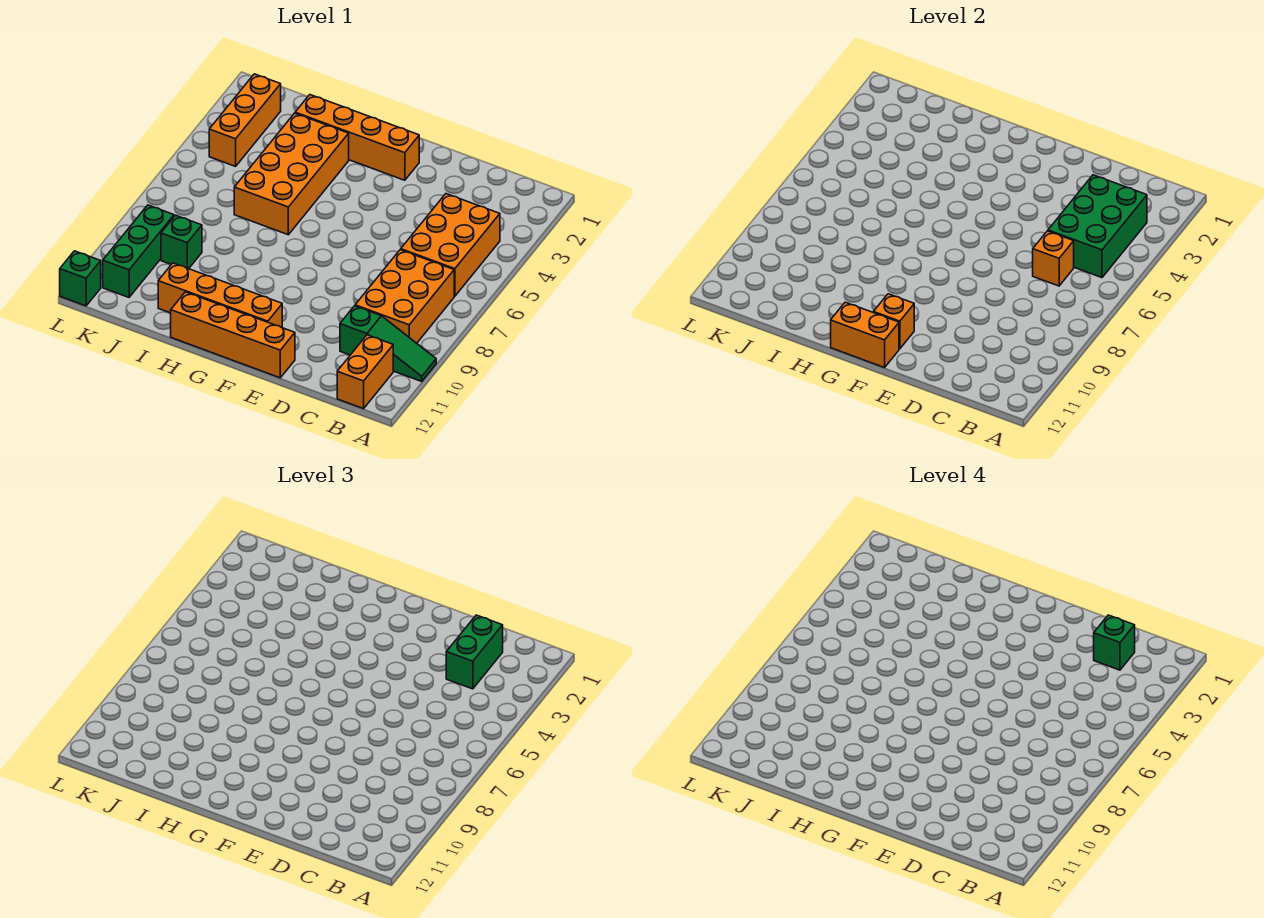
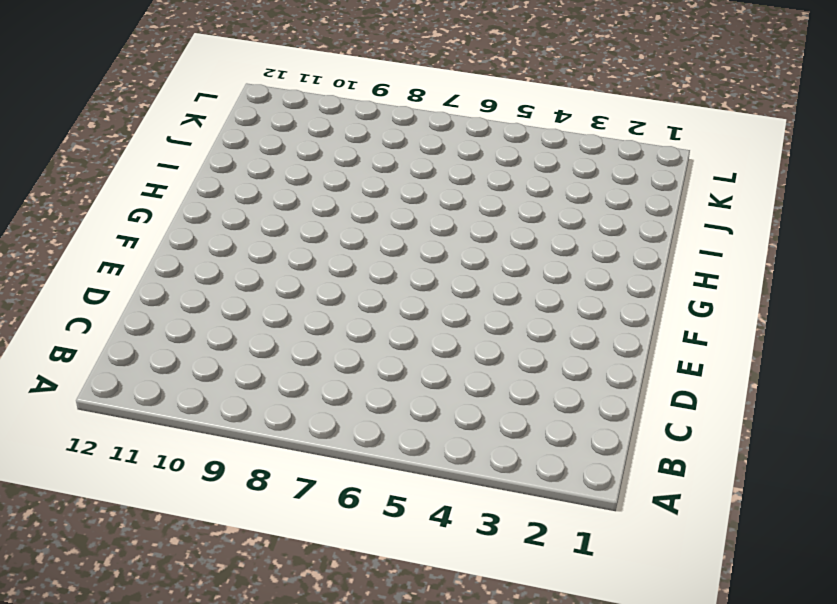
none -> green 1x3 slope [340,306,436,381]
none -> orange 2x3 brick [401,194,500,296]
none -> orange 2x3 brick [355,250,454,343]

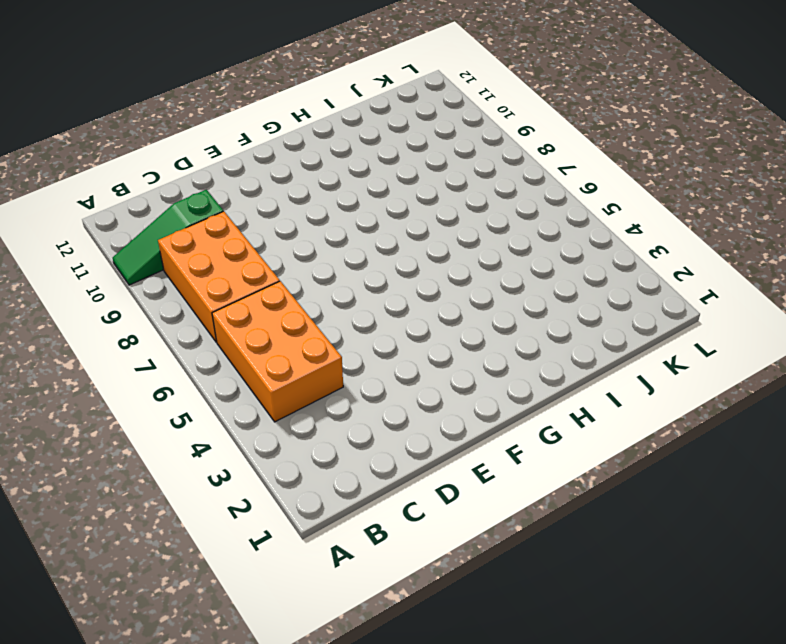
none -> orange 1x2 brick [337,335,393,409]
none -> orange 1x4 brick [171,292,295,378]
none -> orange 1x4 brick [295,95,419,180]

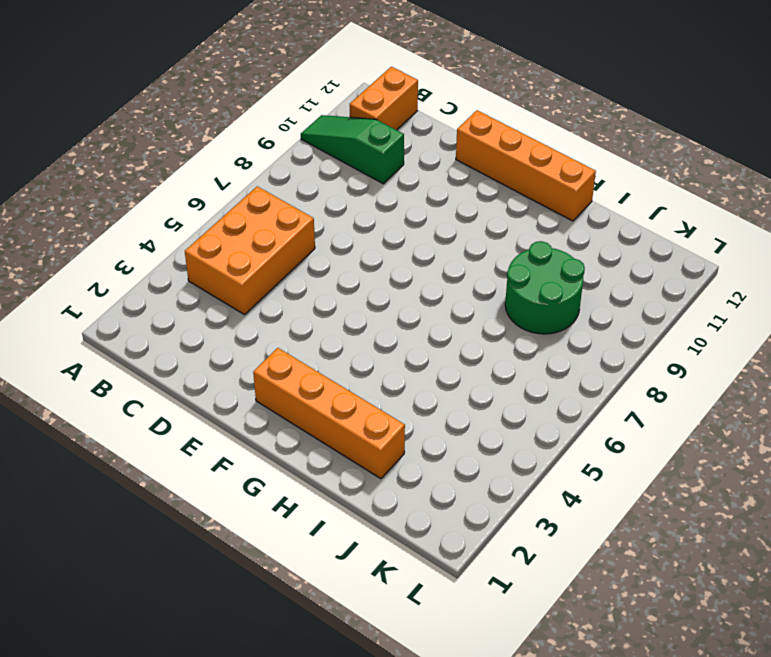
green 2x2 round brick [505,241,585,334] -> green 1x1 brick [161,215,202,269]
none -> orange 2x3 brick [355,250,454,343]
none -> orange 1x4 brick [158,263,282,328]
none -> orange 2x4 brick [234,113,349,235]

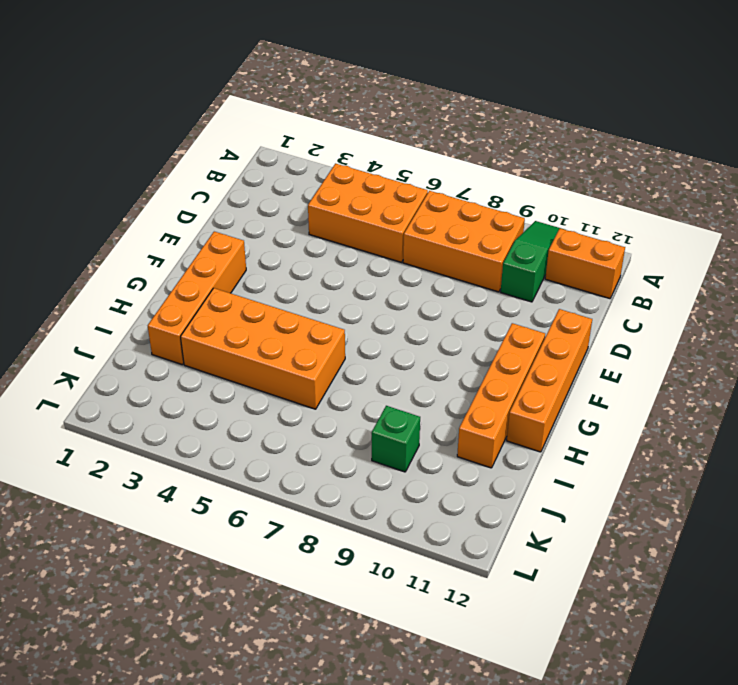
none -> orange 1x3 brick [209,74,281,166]
none -> green 1x3 brick [103,205,174,297]
none -> green 1x1 brick [60,251,101,306]

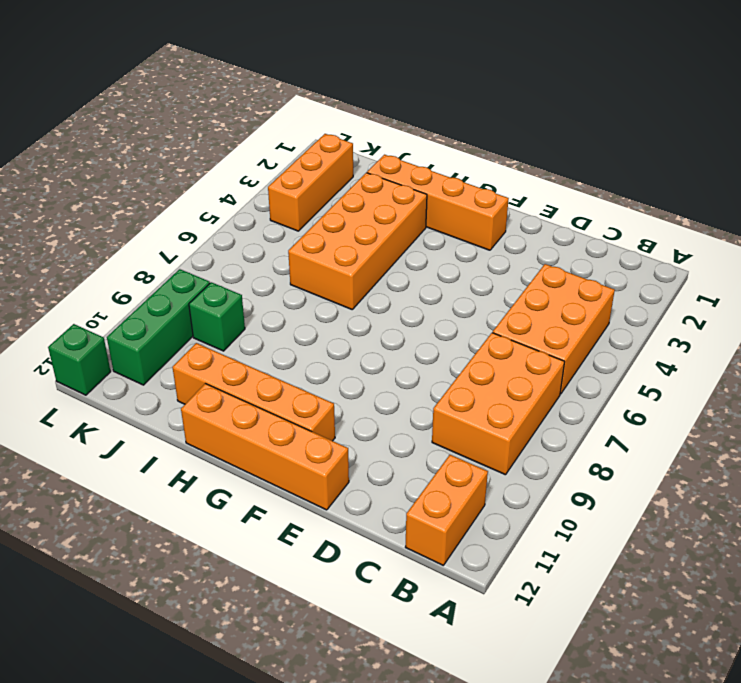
none -> green 1x3 slope [340,306,436,381]
none -> green 2x3 brick [1048,175,1147,278]
none -> orange 1x1 brick [1033,231,1074,286]

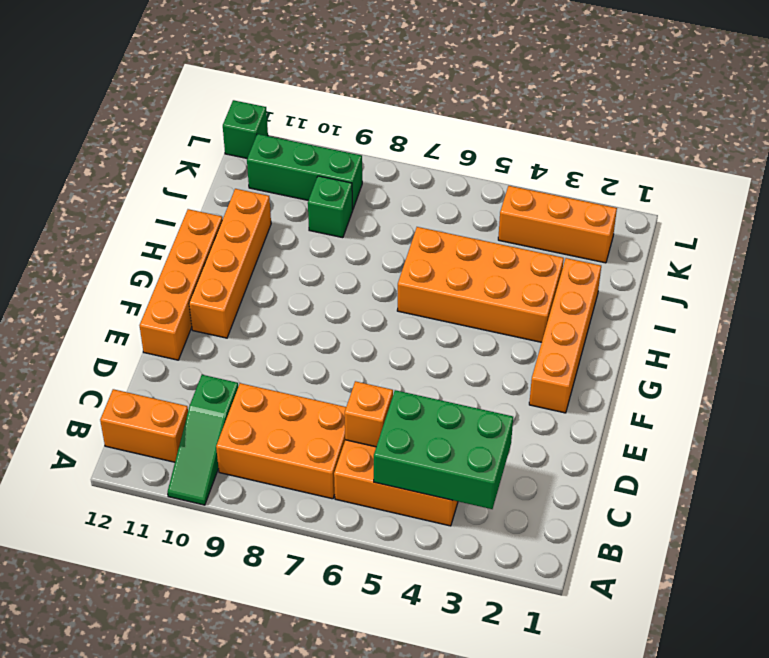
none -> orange 1x1 brick [873,294,914,349]
none -> orange 1x2 brick [831,302,899,368]
none -> green 1x2 brick [446,615,503,689]

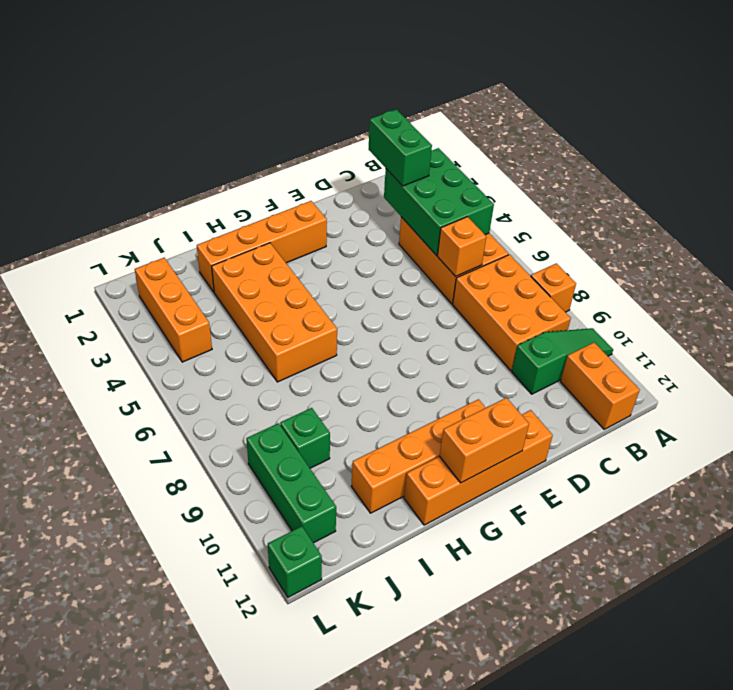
orange 1x1 brick [531,263,576,312] -> orange 1x1 brick moved to [873,294,914,349]
none -> green 1x1 brick [1094,615,1135,670]

